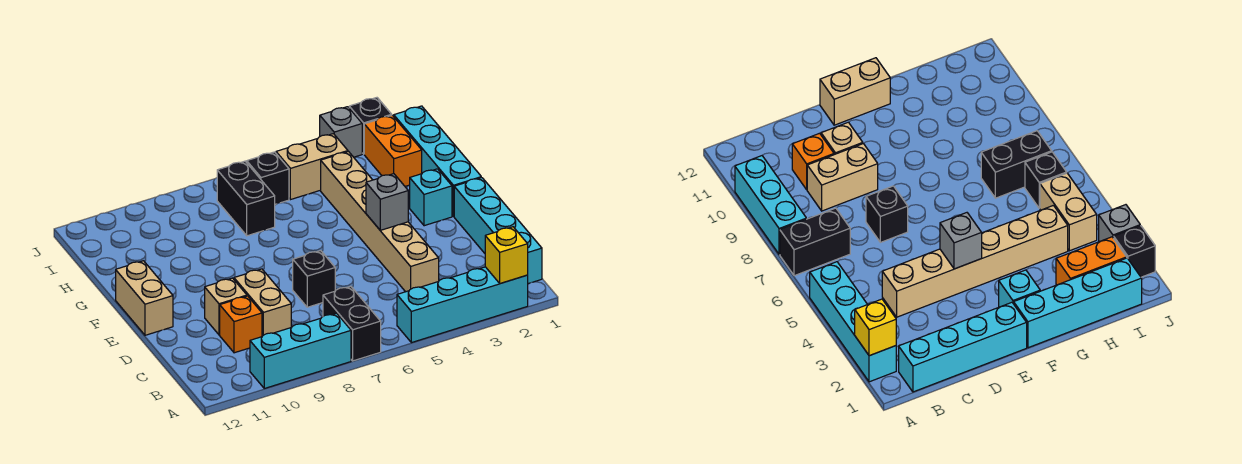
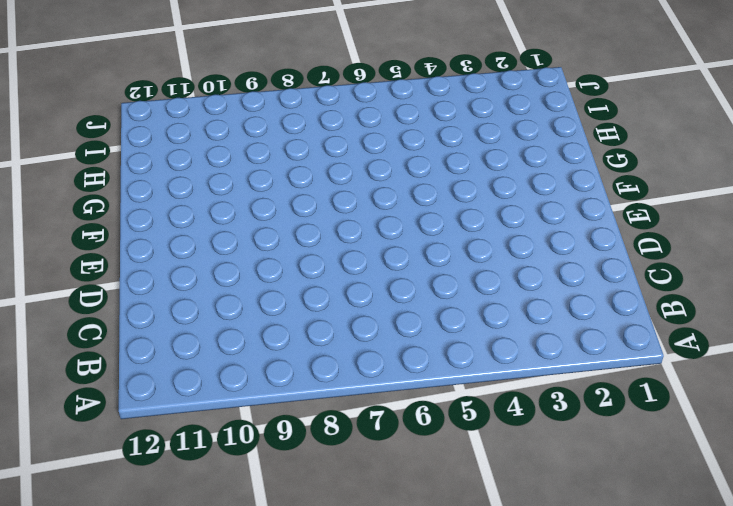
none -> cyan 1x4 brick [397,267,528,343]
none -> black 1x2 brick [323,286,381,361]
none -> cyan 1x3 brick [250,313,351,388]

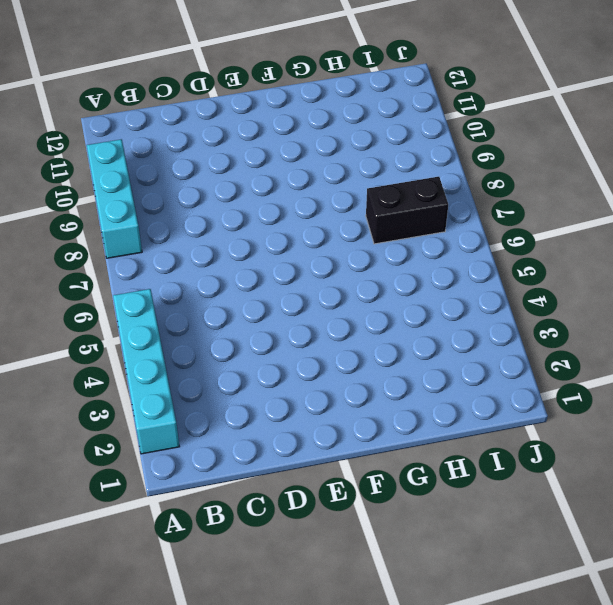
none -> black 1x2 brick [323,286,381,361]
none -> cyan 1x4 brick [454,178,542,284]
none -> tan 1x6 brick [321,152,439,292]

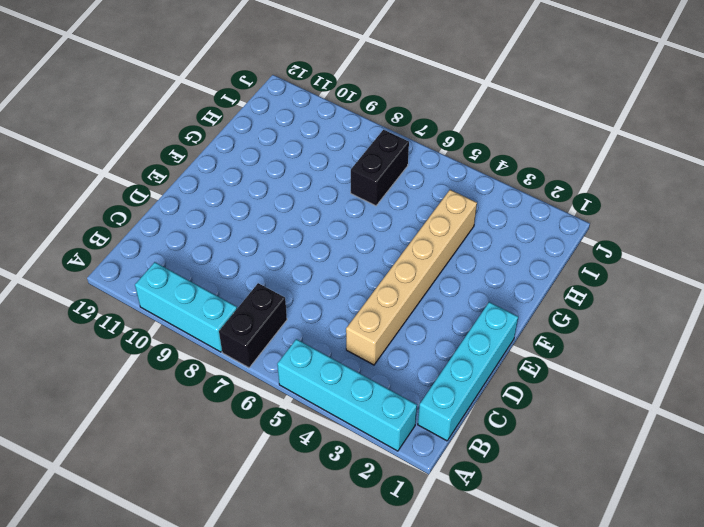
none -> tan 1x2 brick [234,269,291,336]
none -> orange 1x1 brick [220,296,262,353]
none -> black 1x1 brick [293,251,335,307]

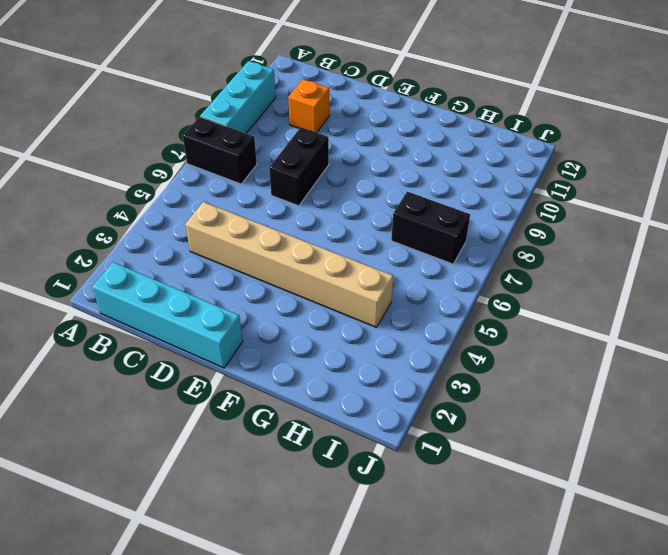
black 1x2 brick [269,127,329,206] -> black 1x1 brick [293,251,335,307]
none -> cyan 1x4 brick [397,267,528,343]
none -> tan 1x2 brick [234,269,291,336]
none -> tan 1x1 brick [205,278,247,335]

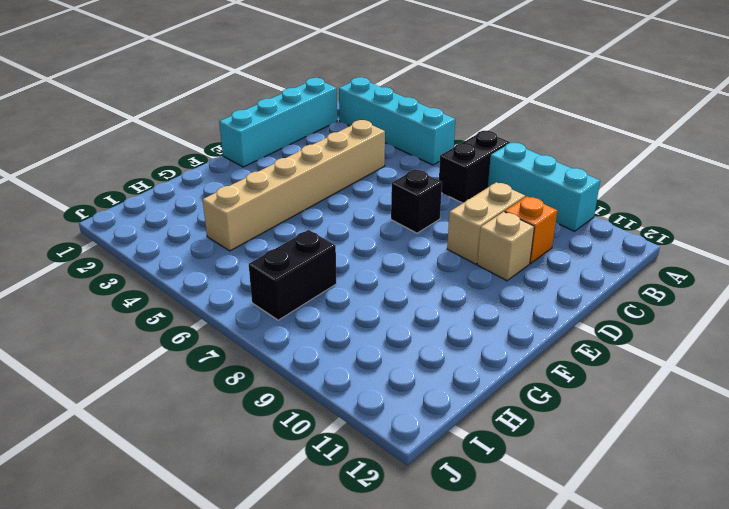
none -> tan 1x2 brick [116,261,173,335]
none -> cyan 1x4 brick [394,106,481,216]
none -> cyan 1x1 brick [410,169,452,226]

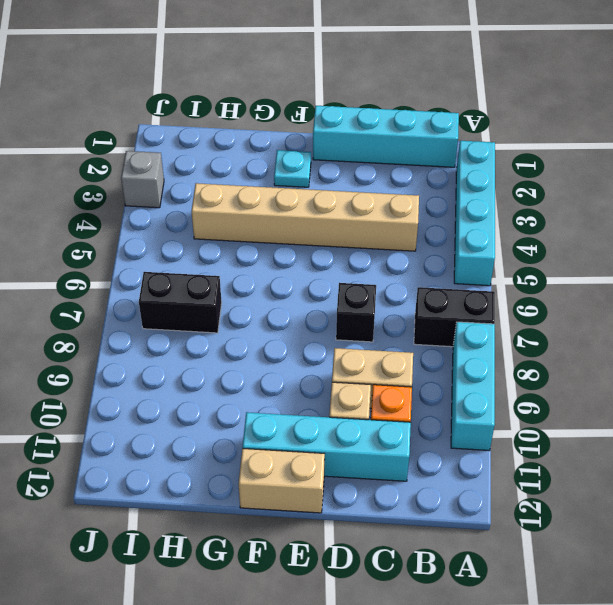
cyan 1x4 brick [243,412,411,481] -> cyan 1x4 brick moved to [394,106,481,216]
cyan 1x1 plate [274,150,311,187] -> cyan 1x1 brick [410,169,452,226]
none -> orange 1x2 brick [364,115,422,186]
none -> tan 1x2 brick [276,134,348,200]
none -> black 1x1 brick [247,152,289,204]

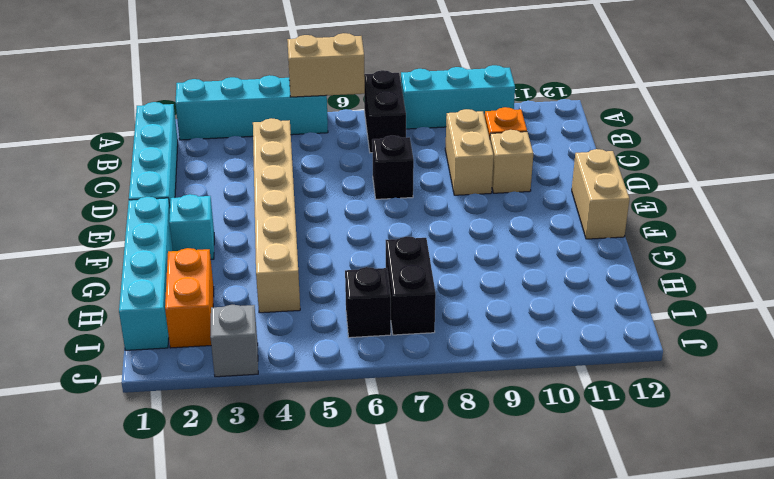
tan 1x2 brick [287,33,365,97] -> tan 1x2 brick moved to [276,134,348,200]
none -> black 1x1 brick [349,98,392,154]
none -> yellow 1x1 brick [485,227,528,283]
none -> grey 1x1 brick [366,174,408,230]

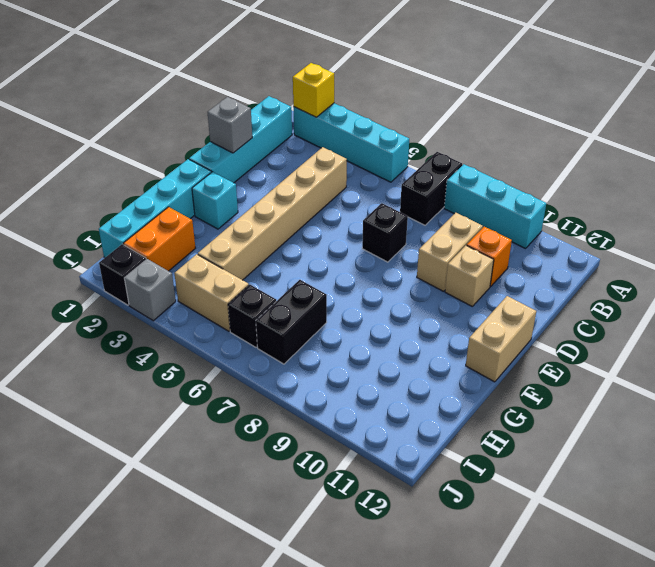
grey 1x1 brick [208,97,252,153] -> grey 1x1 brick moved to [366,174,408,230]

